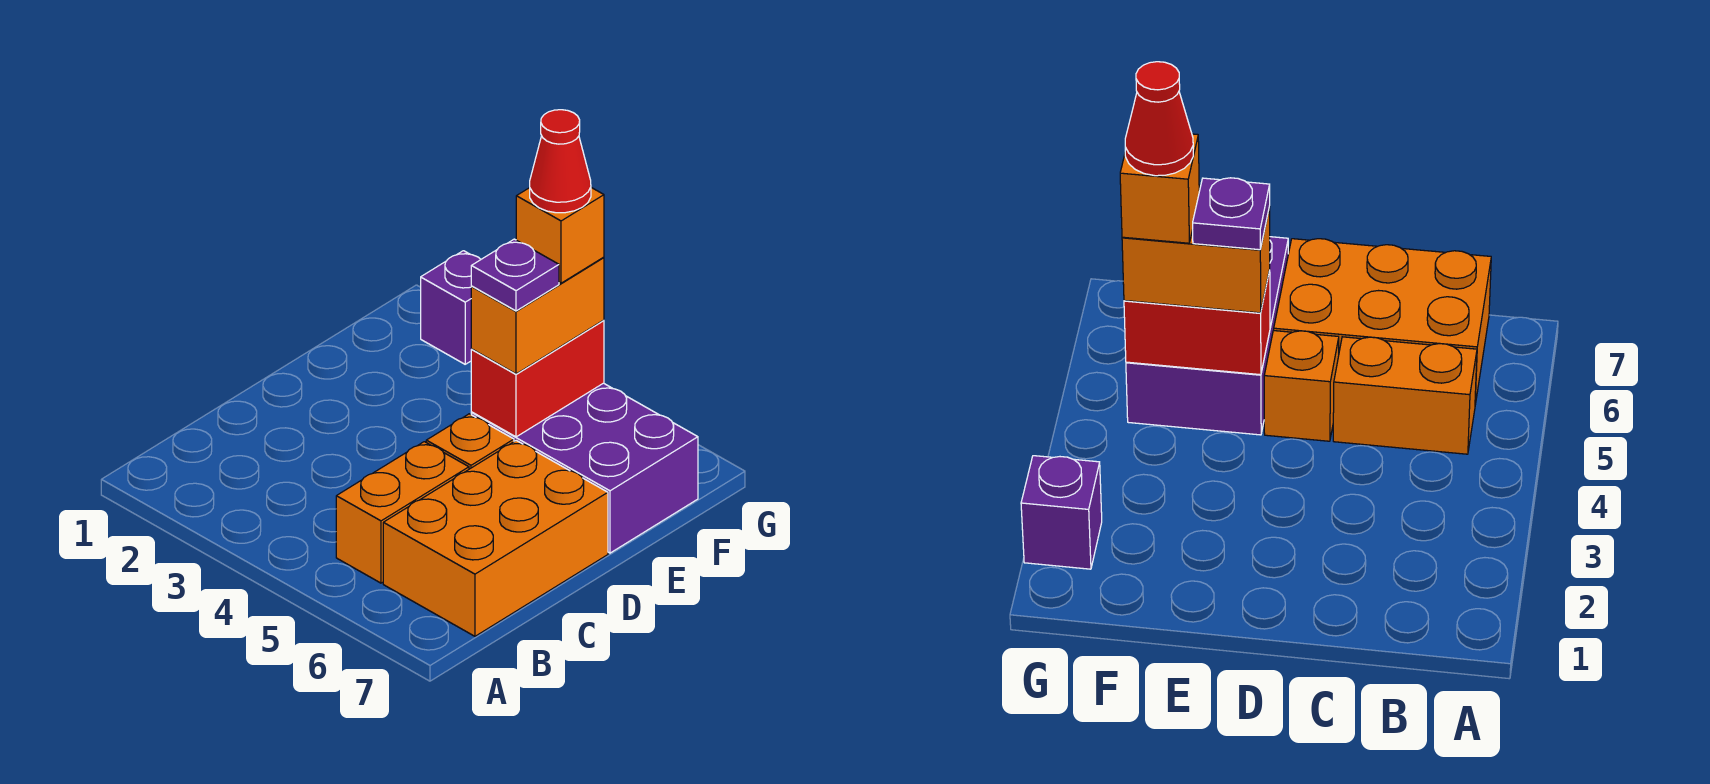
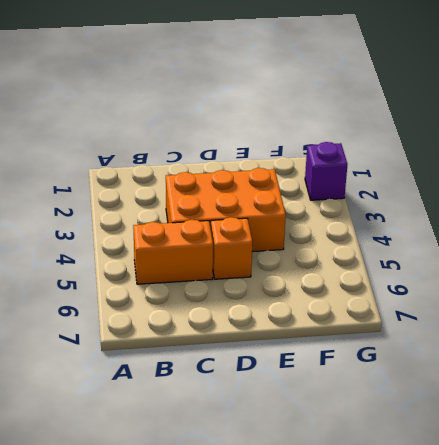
orange 2x3 brick [166,168,286,252] -> orange 2x3 brick moved to [383,440,608,636]
none -> purple 2x3 brick [471,383,698,553]
none -> red 1x2 brick [471,320,604,437]

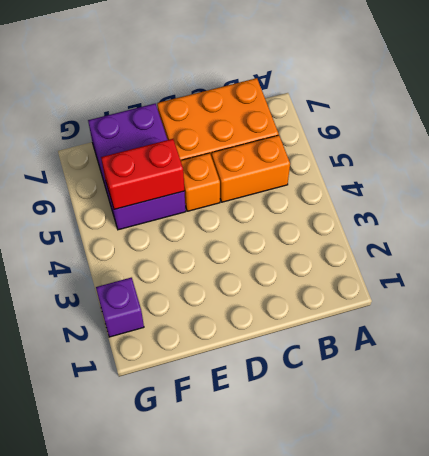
none -> orange 1x2 brick [471,257,604,374]
none -> purple 1x1 plate [471,239,559,311]

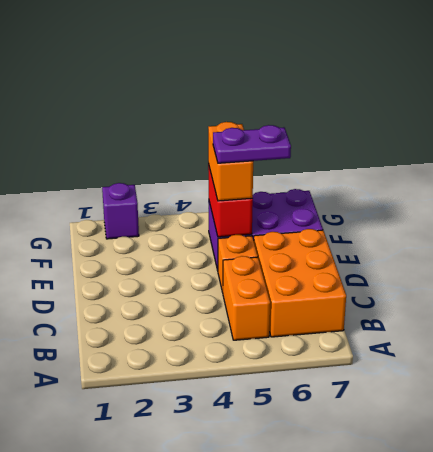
purple 1x2 plate [213,125,291,163] -> purple 1x1 plate [471,239,559,311]
none -> orange 1x1 brick [516,188,604,283]
none -> red 1x1 cone [530,110,591,213]

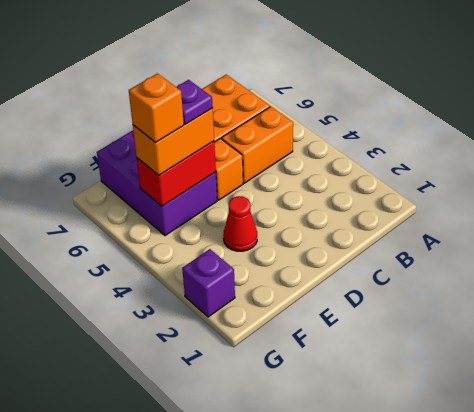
red 1x1 cone [223,196,257,251] -> red 1x1 cone moved to [530,110,591,213]

